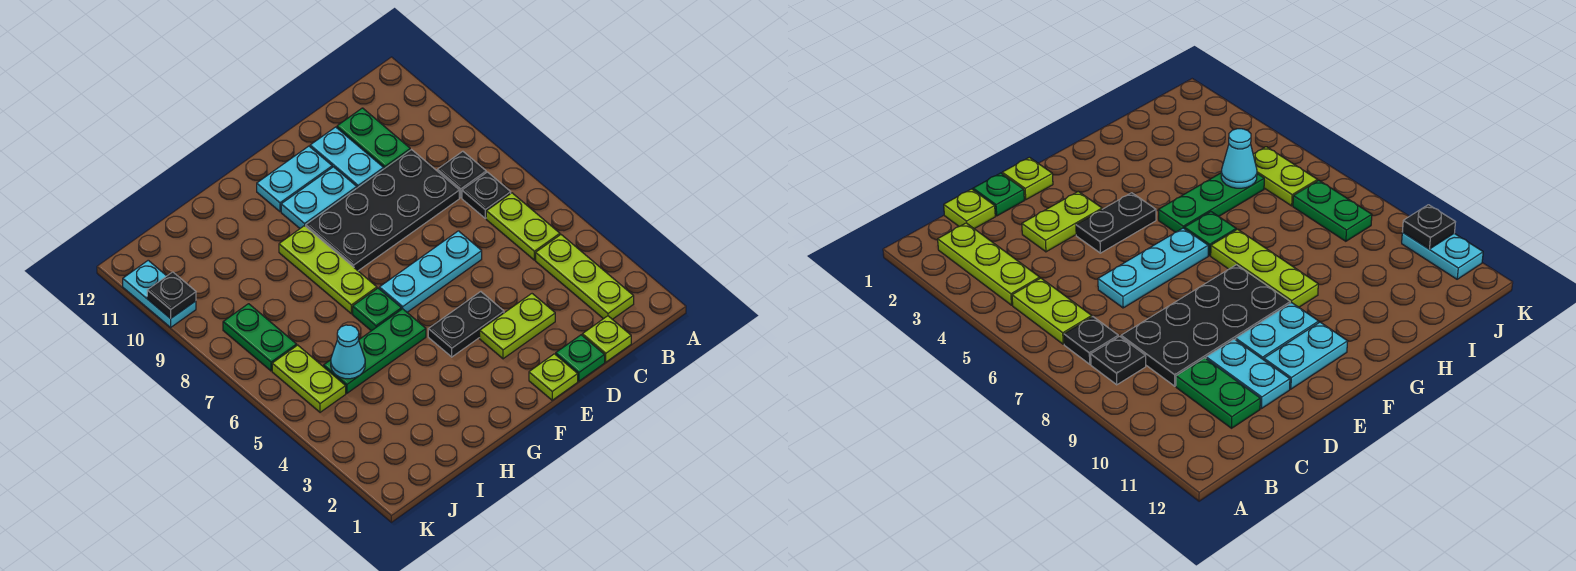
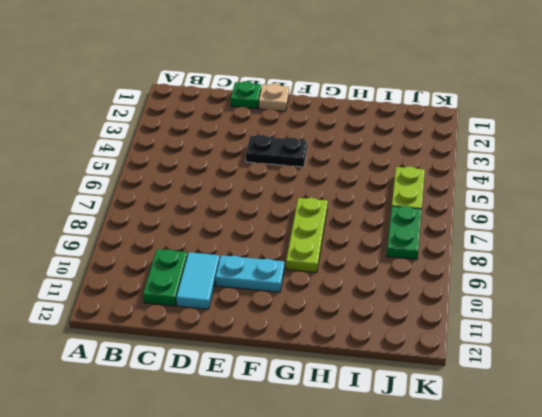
cyan 1x2 tile [177,252,220,309] -> cyan 1x2 plate [310,127,384,188]
tan 1x1 plate [259,83,289,111] -> lime 1x1 plate [529,354,578,400]
none -> lime 1x3 plate [536,235,634,319]
none -> lime 1x2 plate [486,193,560,260]
none -> black 1x1 plate [462,172,511,218]

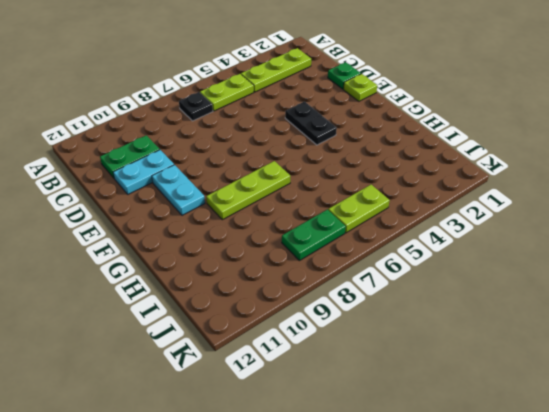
none -> black 1x1 plate [437,151,486,198]
none -> lime 1x1 plate [582,316,631,362]
none -> black 2x4 plate [306,150,459,271]

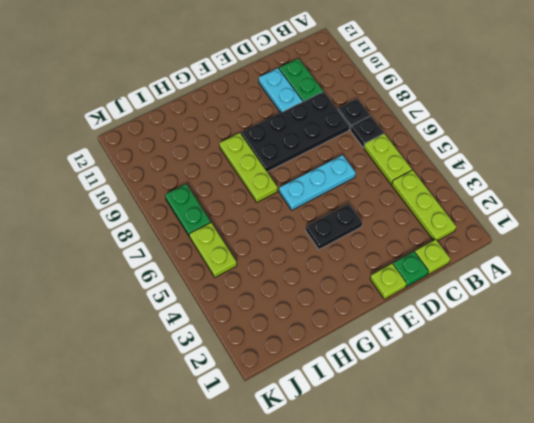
none -> lime 1x2 plate [480,294,555,359]
none -> cyan 1x2 plate [281,167,357,228]
none -> cyan 1x2 plate [257,146,332,211]

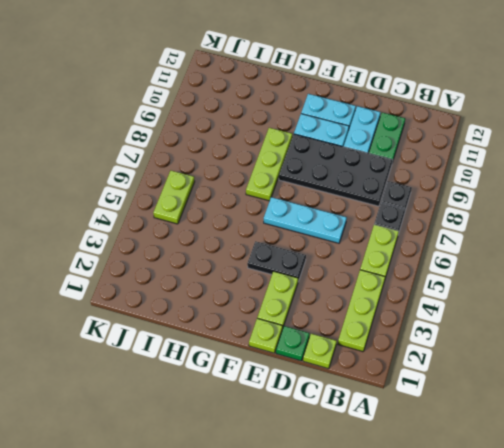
lime 1x2 plate [257,271,298,329] -> lime 1x2 plate turned to [480,294,555,359]
none -> green 1x3 plate [324,309,426,393]
none -> green 1x1 plate [353,288,401,331]
none -> green 1x2 plate [223,304,297,371]

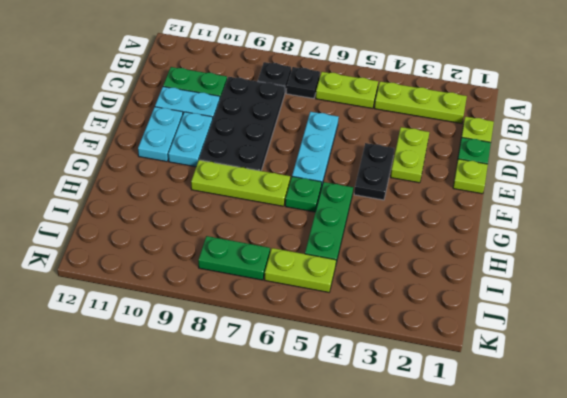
none -> cyan 1x2 plate [123,260,196,327]
none -> cyan 1x1 cone [331,325,365,379]
none -> black 1x1 plate [147,272,196,319]

